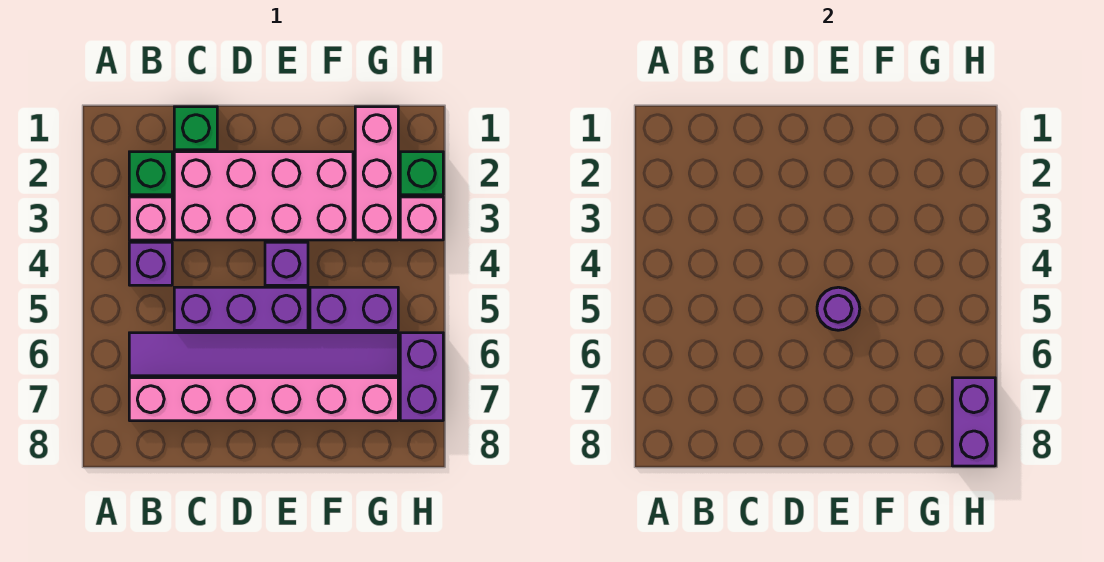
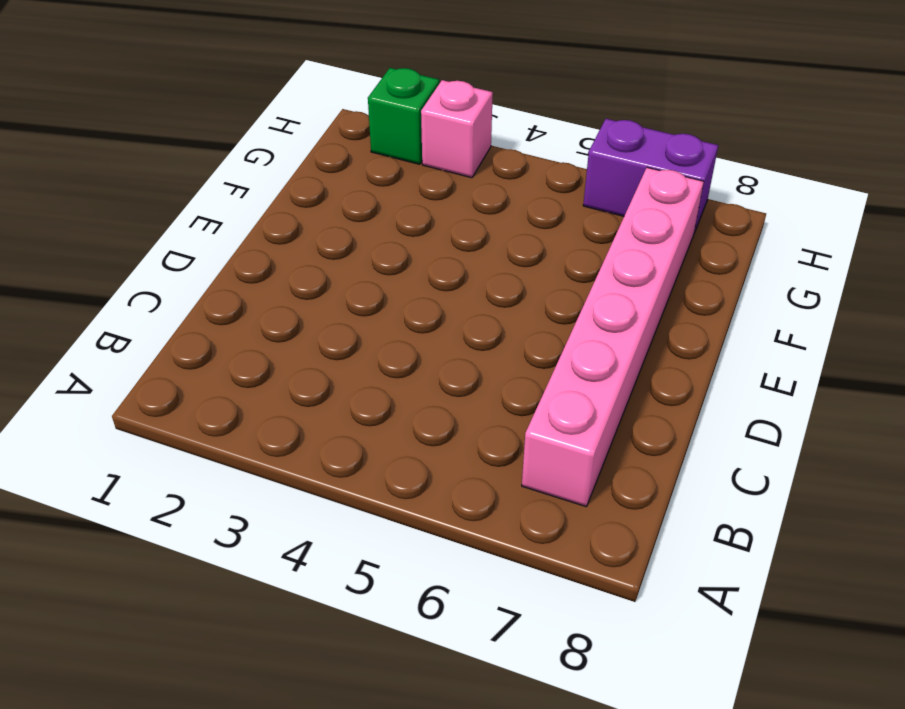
none -> green 1x1 brick [129,152,172,195]
none -> pink 1x1 brick [129,197,172,240]
none -> purple 1x1 brick [129,242,172,285]

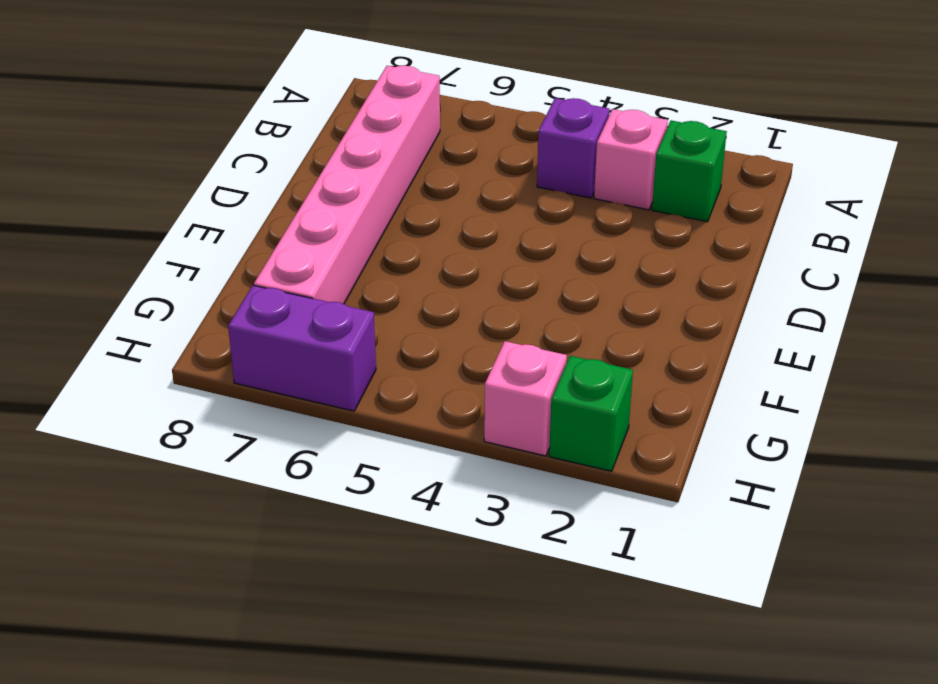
none -> purple 1x6 tile [129,333,398,376]
none -> green 1x1 brick [174,107,217,150]
none -> pink 2x4 brick [174,152,353,240]

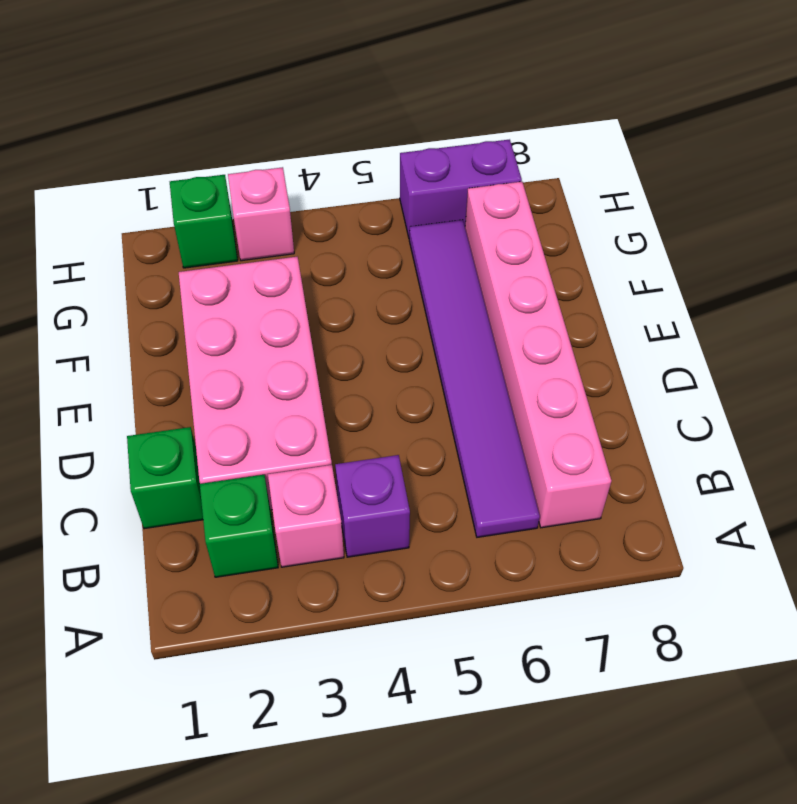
none -> purple 1x3 brick [174,287,308,330]
none -> purple 1x1 brick [265,242,308,285]
none -> purple 1x2 brick [310,287,398,330]

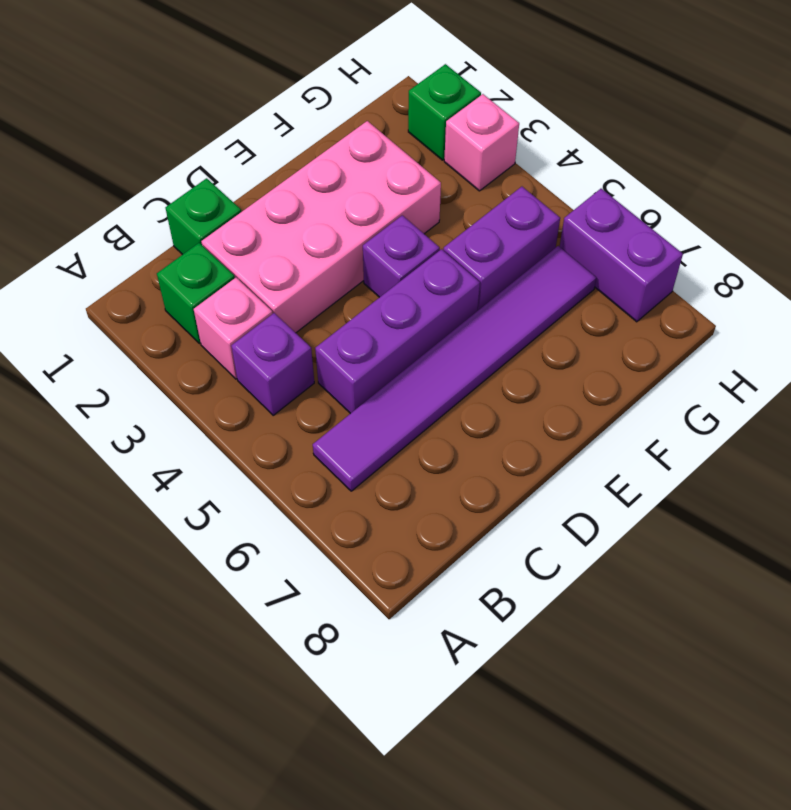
none -> pink 1x6 brick [129,378,398,421]
none -> pink 1x3 brick [355,107,398,240]
none -> purple 1x1 round brick [817,287,860,330]

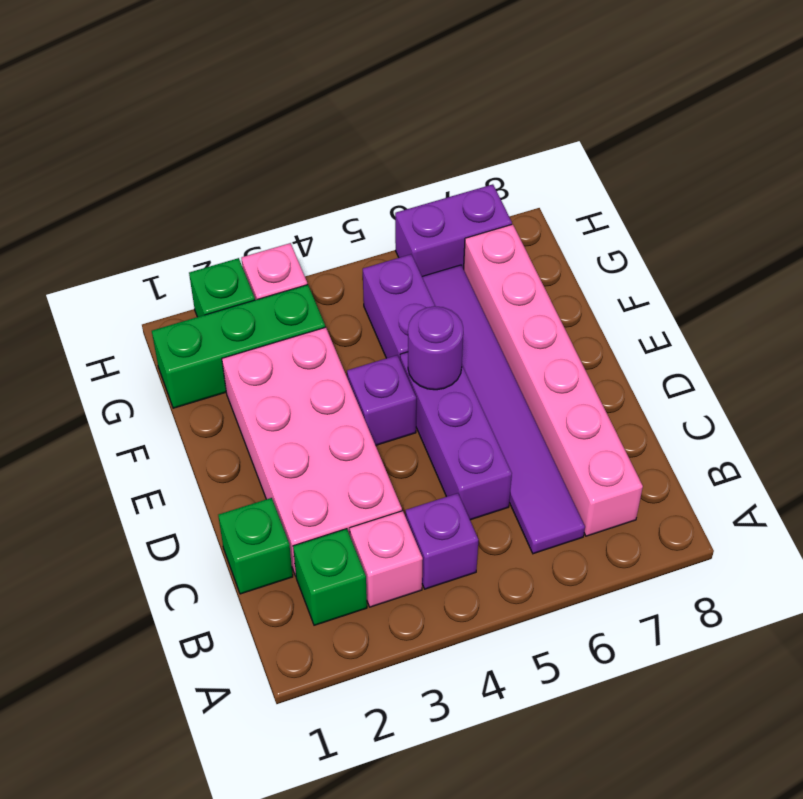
green 1x3 brick [152,285,325,408] -> pink 1x3 brick [355,107,398,240]
none -> purple 1x2 brick [952,378,995,466]

